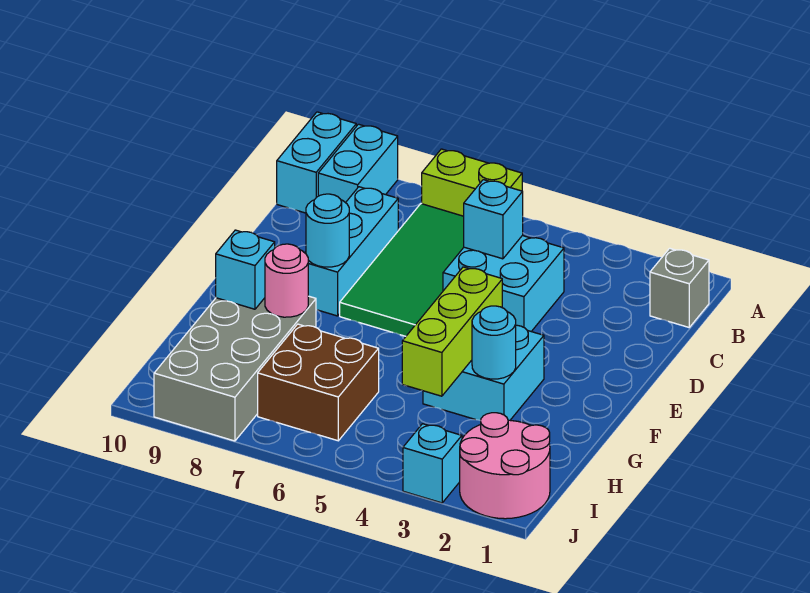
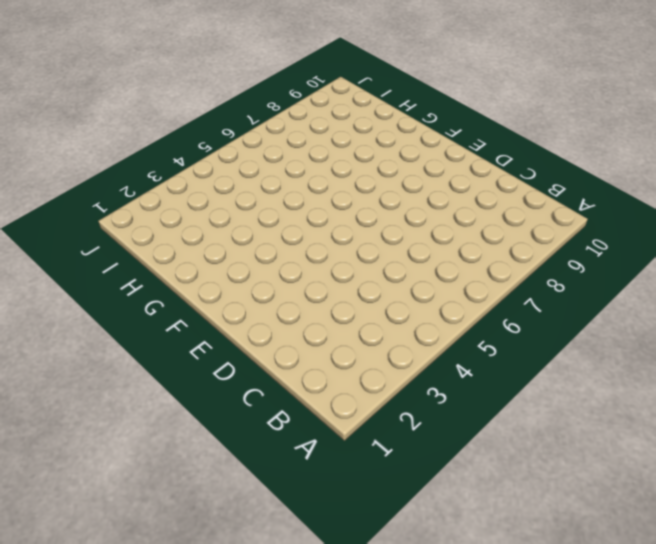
none -> lime 1x2 brick [422,149,522,216]
none -> cyan 1x2 brick [318,124,398,203]
none -> cyan 1x2 brick [277,112,356,213]

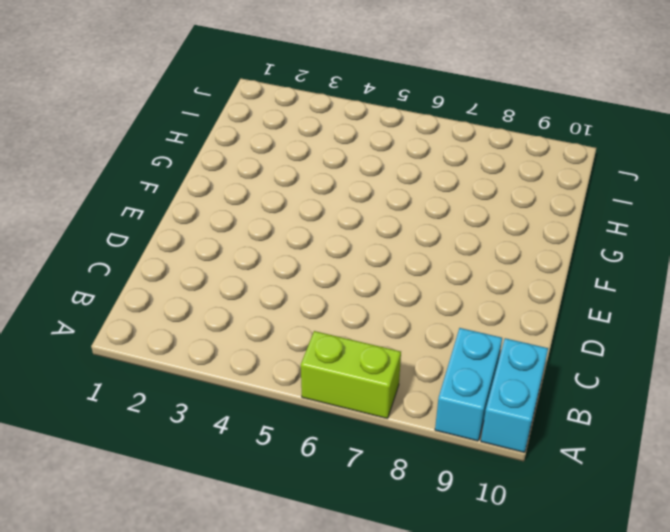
none -> grey 1x1 brick [650,248,709,327]
none -> green 2x4 tile [340,204,464,336]
none -> cyan 2x2 brick [443,236,564,331]

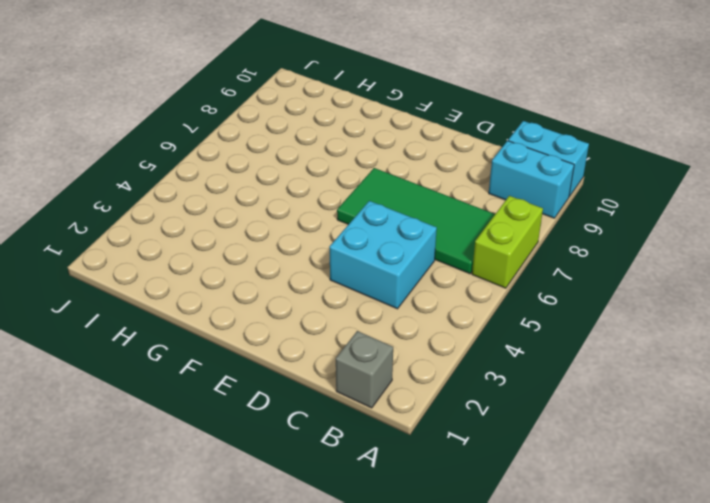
none -> cyan 1x3 brick [305,187,398,316]
none -> cyan 2x2 brick [423,325,544,421]
none -> grey 2x4 brick [154,296,316,441]

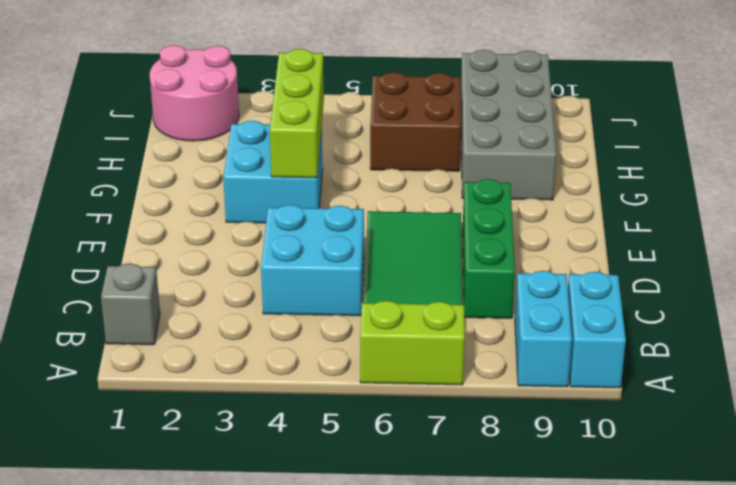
green 1x3 brick [463,179,515,318] -> cyan 1x3 brick [305,187,398,316]
none -> cyan 1x1 brick [403,424,462,503]
none -> cyan 1x1 brick [464,180,523,259]
none -> cyan 1x1 round brick [306,194,349,267]

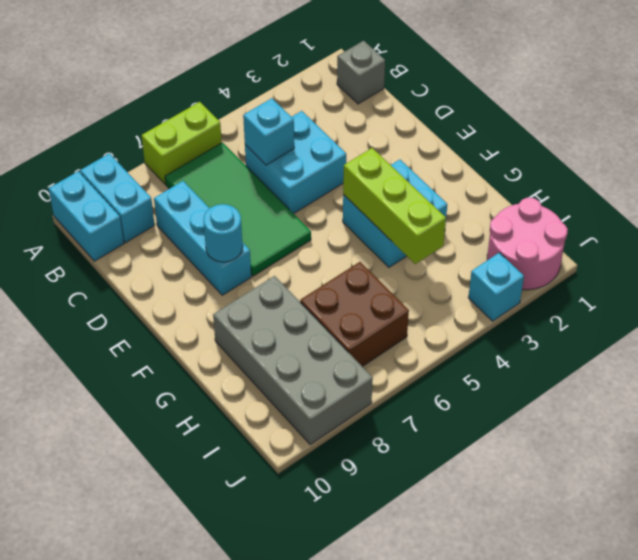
none -> cyan 1x1 round brick [472,306,516,379]
none -> pink 1x1 round brick [265,244,308,317]
none -> cyan 1x1 brick [216,230,275,309]

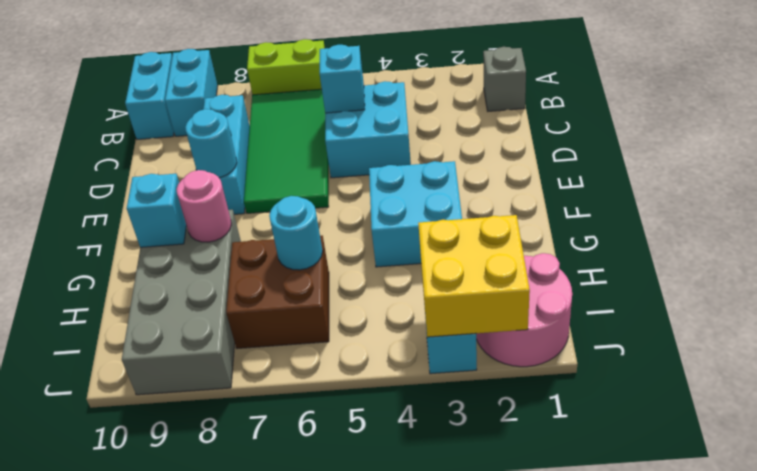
cyan 1x1 round brick [269,196,323,270] -> cyan 1x1 round brick moved to [472,306,516,379]
yellow 2x2 brick [418,215,530,337] -> none
none -> lime 1x3 brick [402,267,502,396]

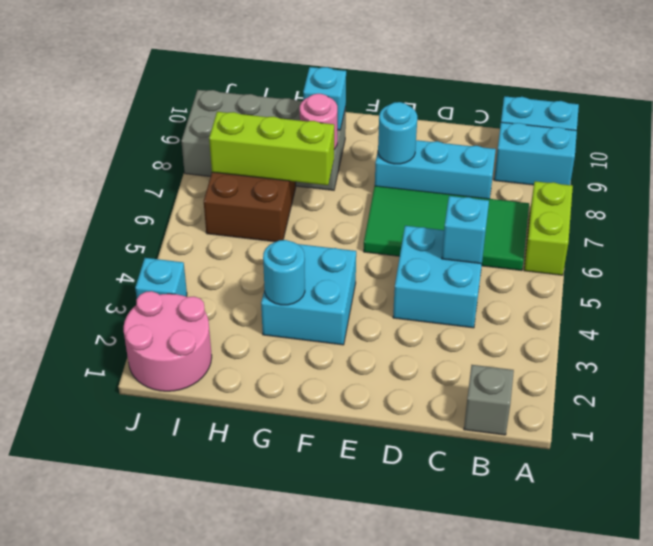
lime 1x3 brick [209,112,334,185] -> lime 1x3 brick moved to [402,267,502,396]

